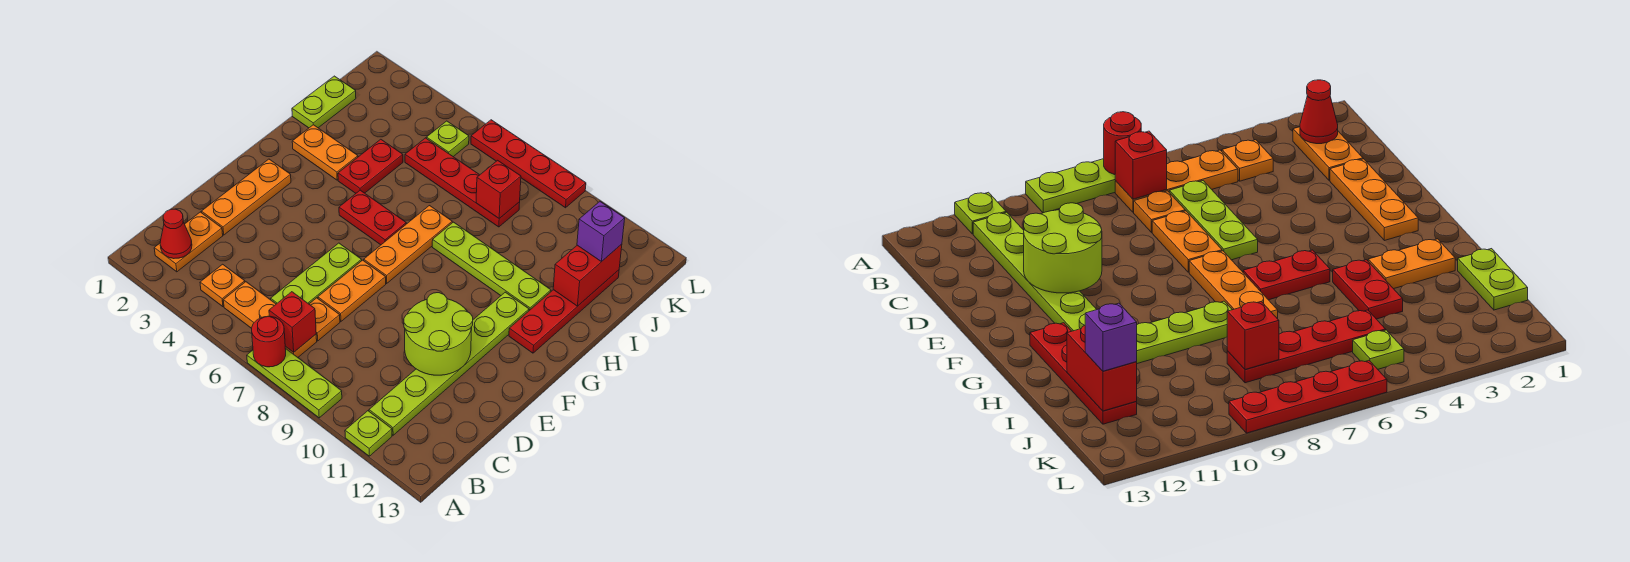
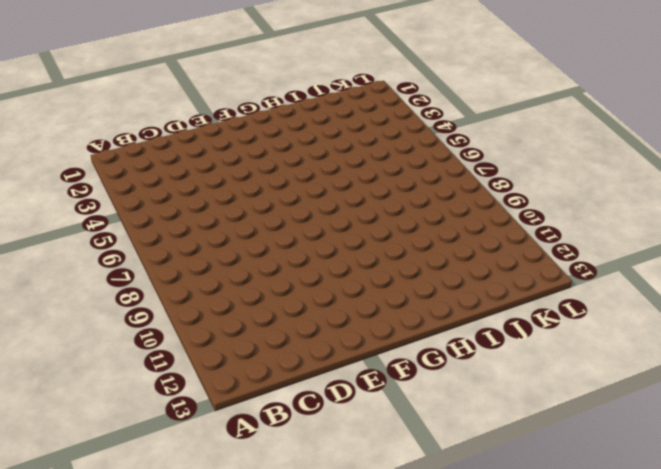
none -> lime 1x3 plate [247,348,342,418]
none -> lime 1x1 plate [345,411,392,456]
none -> orange 1x2 plate [154,212,223,272]

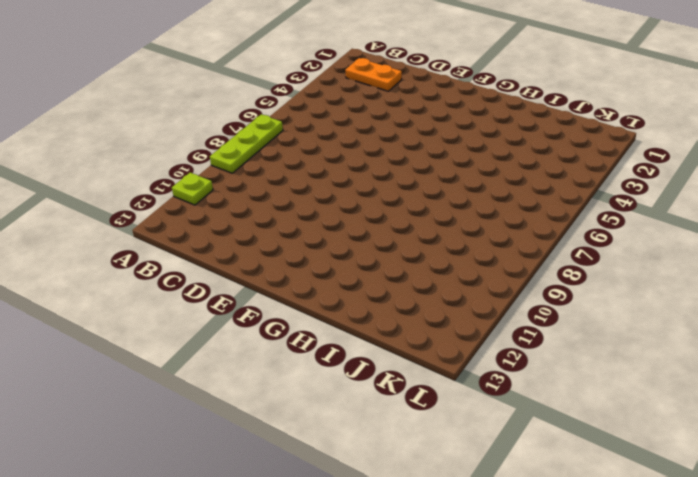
none -> orange 1x1 plate [200,264,245,307]
none -> orange 1x3 plate [223,282,317,357]
none -> lime 1x6 plate [369,292,529,435]

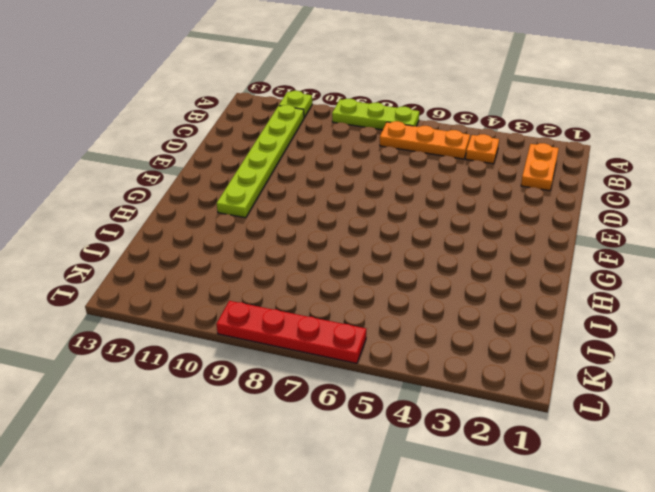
none -> lime 1x3 plate [271,243,362,304]
none -> orange 1x1 plate [309,298,340,341]
none -> orange 1x3 plate [201,159,291,235]

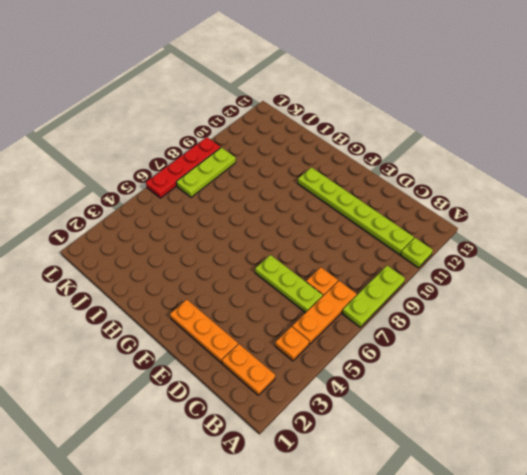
lime 1x3 plate [176,147,236,197] -> none
none -> orange 1x2 plate [318,260,386,321]
none -> orange 1x3 plate [364,206,452,283]
none -> red 1x2 plate [339,190,406,245]

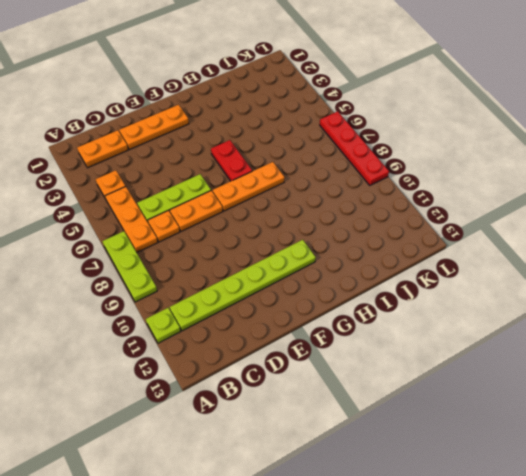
none -> red 1x4 plate [509,270,619,353]
none -> orange 1x2 plate [292,125,358,180]
none -> red 1x2 plate [338,139,403,193]

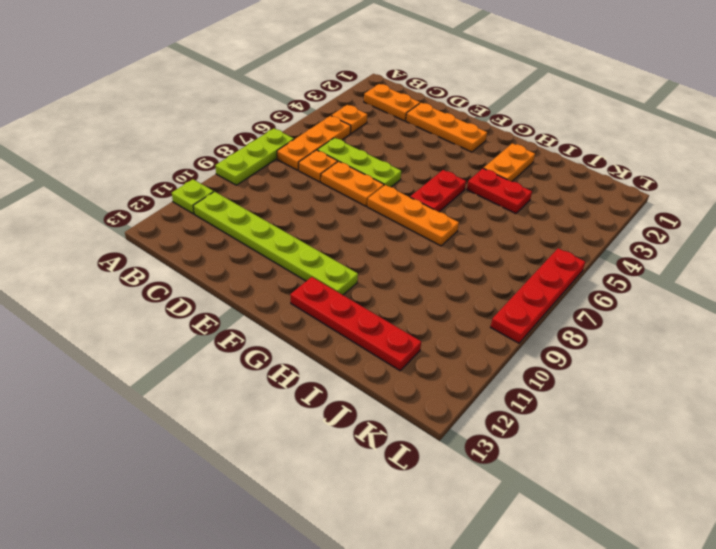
none -> lime 1x4 plate [432,222,551,311]
none -> lime 1x2 plate [292,76,356,128]
none -> red 1x4 plate [405,138,520,227]

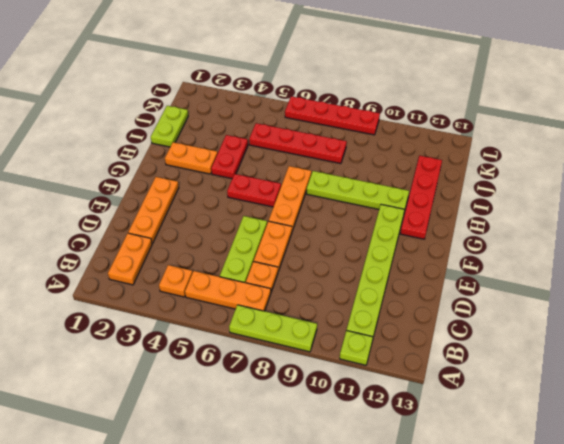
none -> lime 1x1 plate [426,121,469,157]
none -> red 1x1 round brick [252,316,286,367]
none -> red 1x1 cone [160,209,192,259]

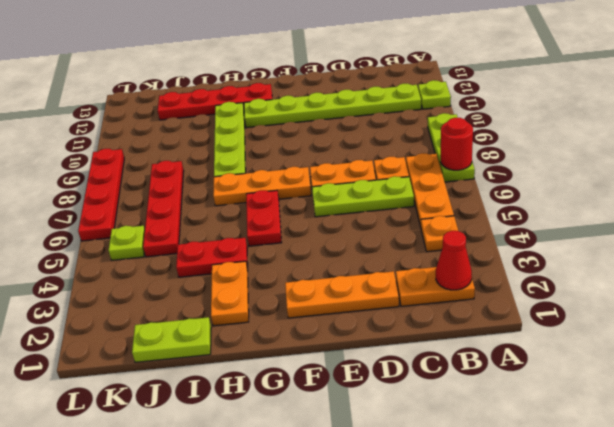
none -> red 1x1 brick [269,292,316,352]
none -> lime 2x2 round brick [404,293,473,375]
none -> red 1x2 brick [553,244,622,306]

